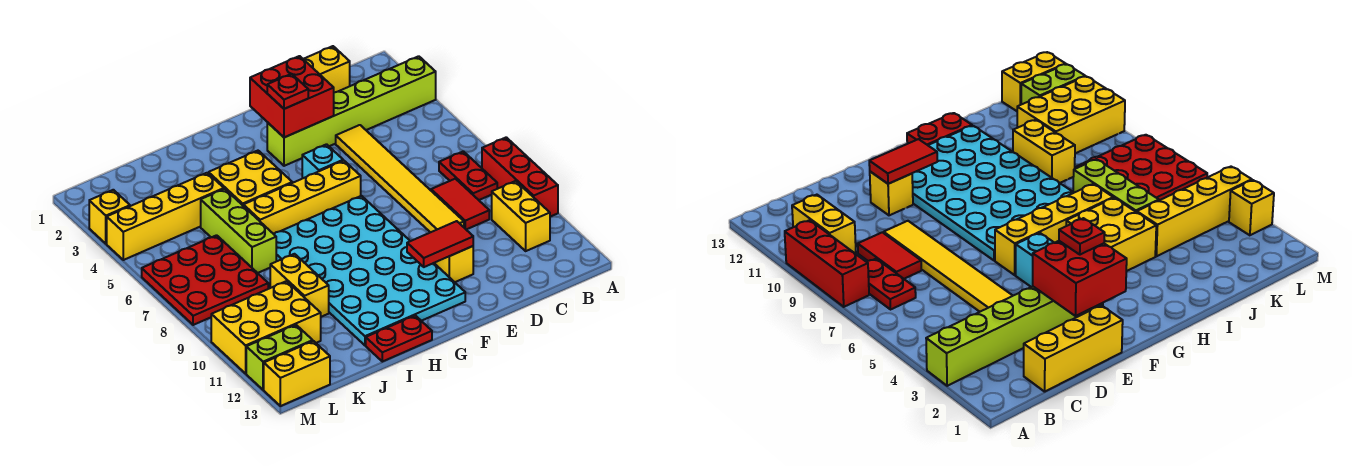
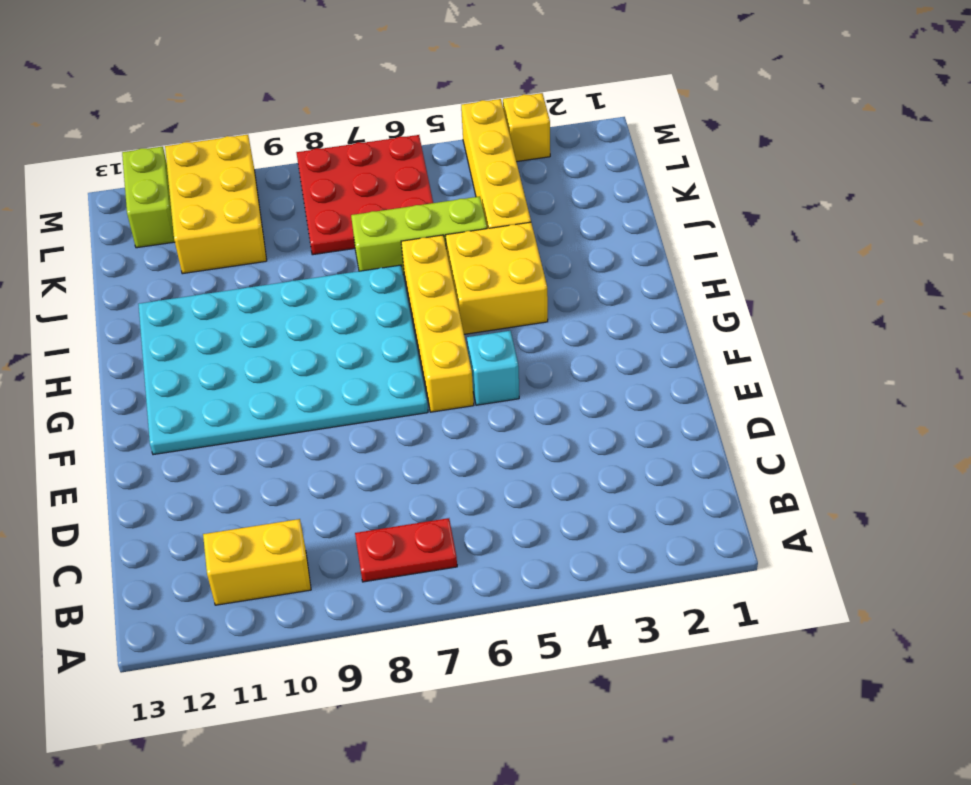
none -> lime 1x6 brick [267,56,436,166]
none -> red 1x3 brick [482,137,558,217]
none -> yellow 1x3 brick [304,46,350,92]

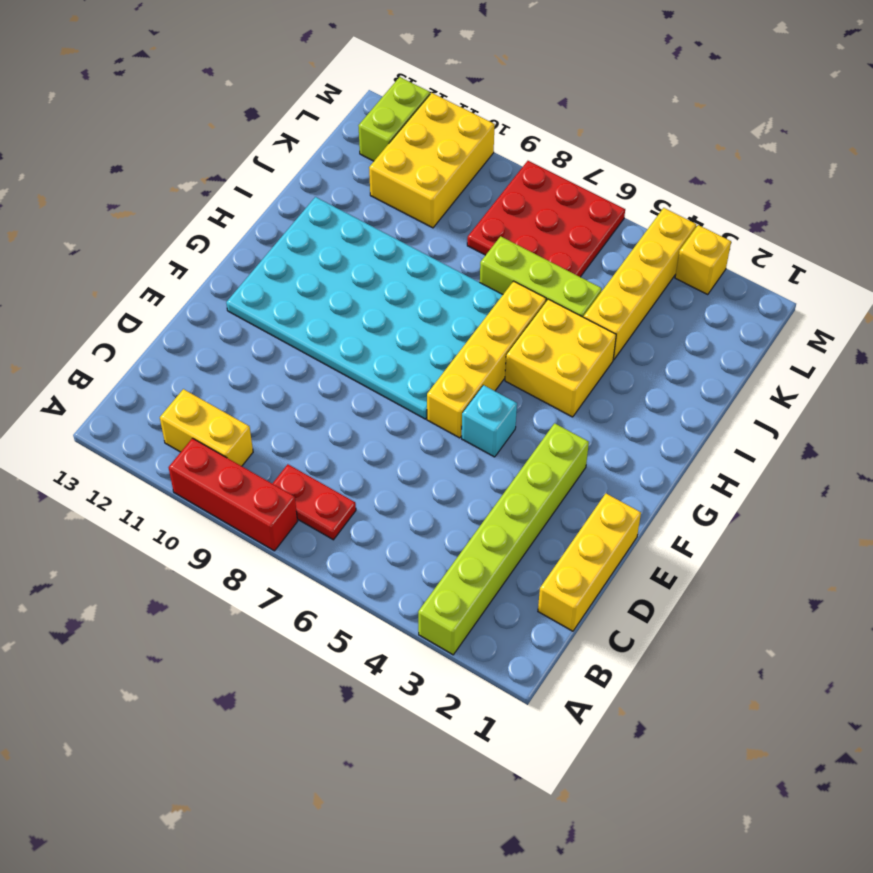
none -> red 1x2 tile [431,179,489,230]
none -> yellow 1x6 tile [336,125,464,232]
none -> yellow 1x1 brick [434,246,473,282]

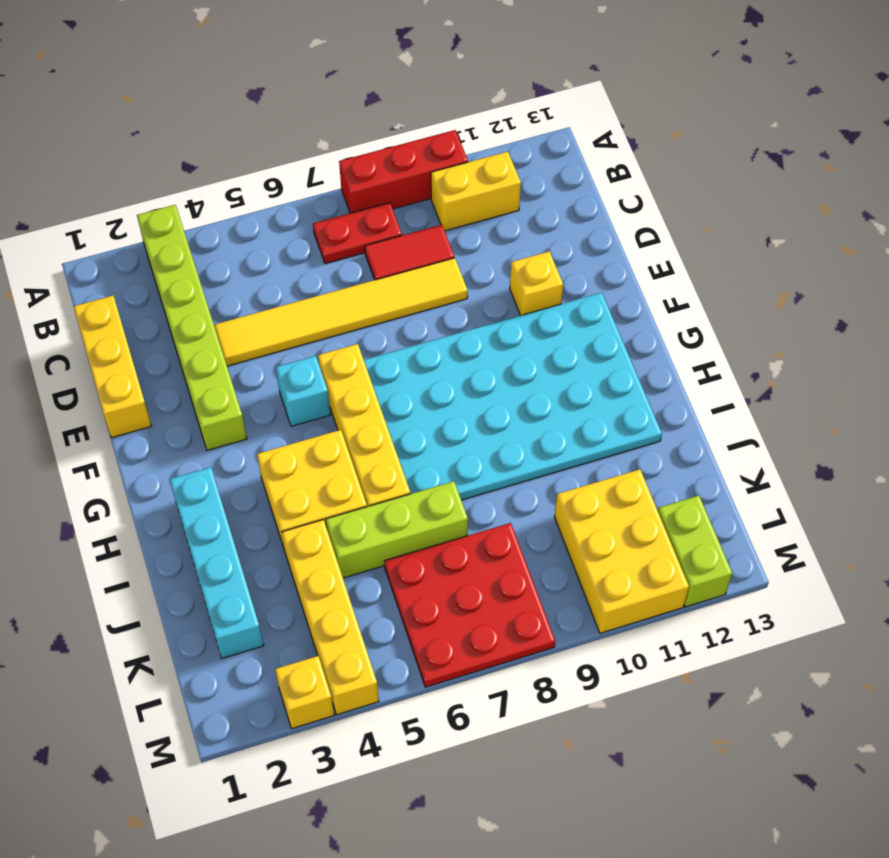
cyan 1x4 brick [170,467,264,658] -> none
none -> red 1x2 plate [366,315,432,362]
none -> yellow 1x2 brick [270,254,329,317]
none -> yellow 1x2 brick [264,341,330,406]

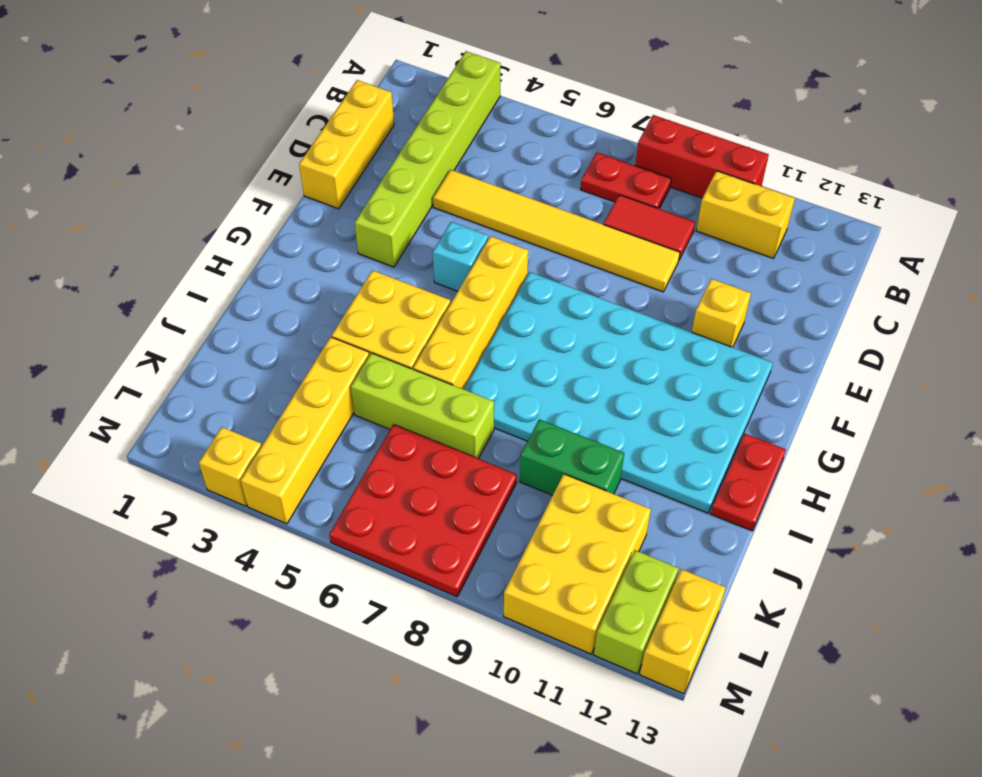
green 1x2 brick [520,419,624,495] -> yellow 1x2 brick [270,254,329,317]
none -> red 2x2 brick [250,56,334,137]
none -> red 1x2 tile [407,221,473,267]
none -> red 1x1 plate [267,74,308,109]

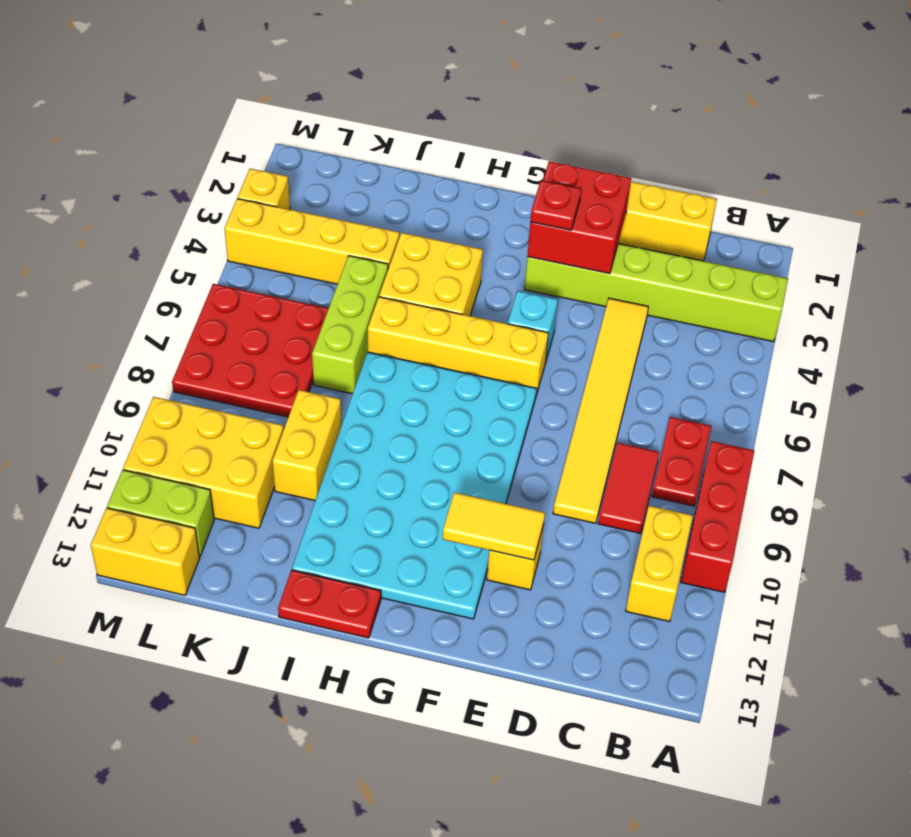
yellow 1x2 tile [443,493,545,560] -> red 1x2 tile [407,221,473,267]

